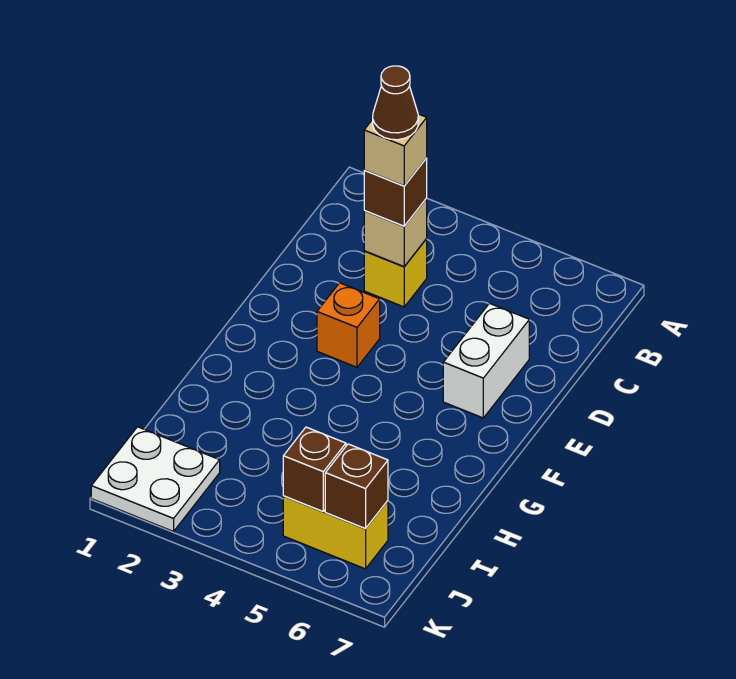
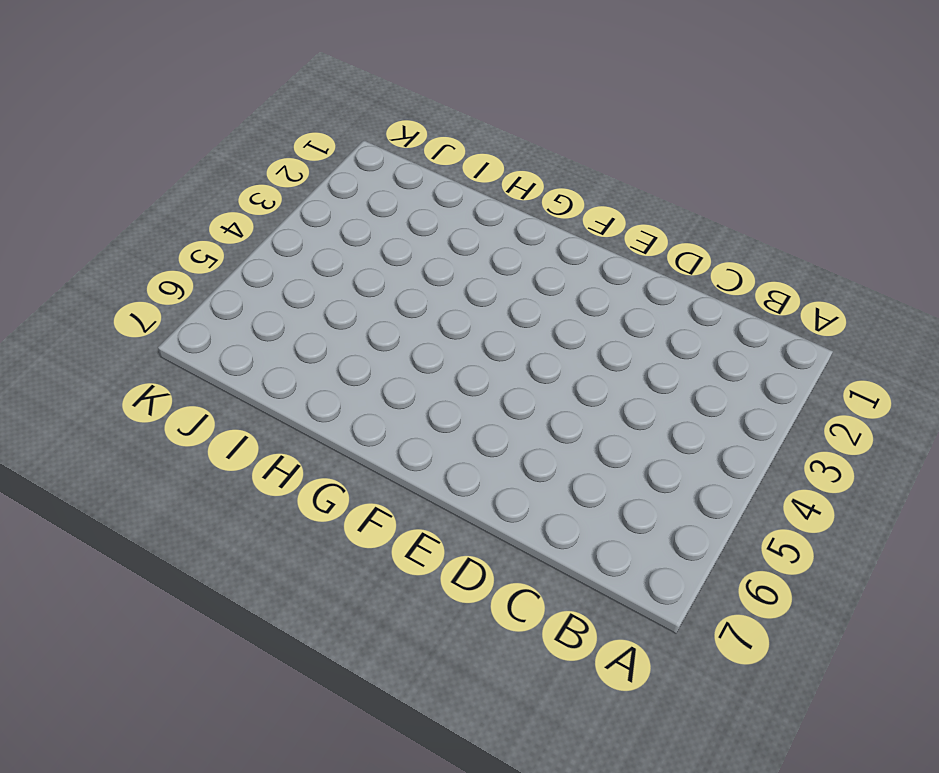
none -> yellow 1x1 brick [364,239,427,307]
none -> white 1x2 brick [443,303,529,418]

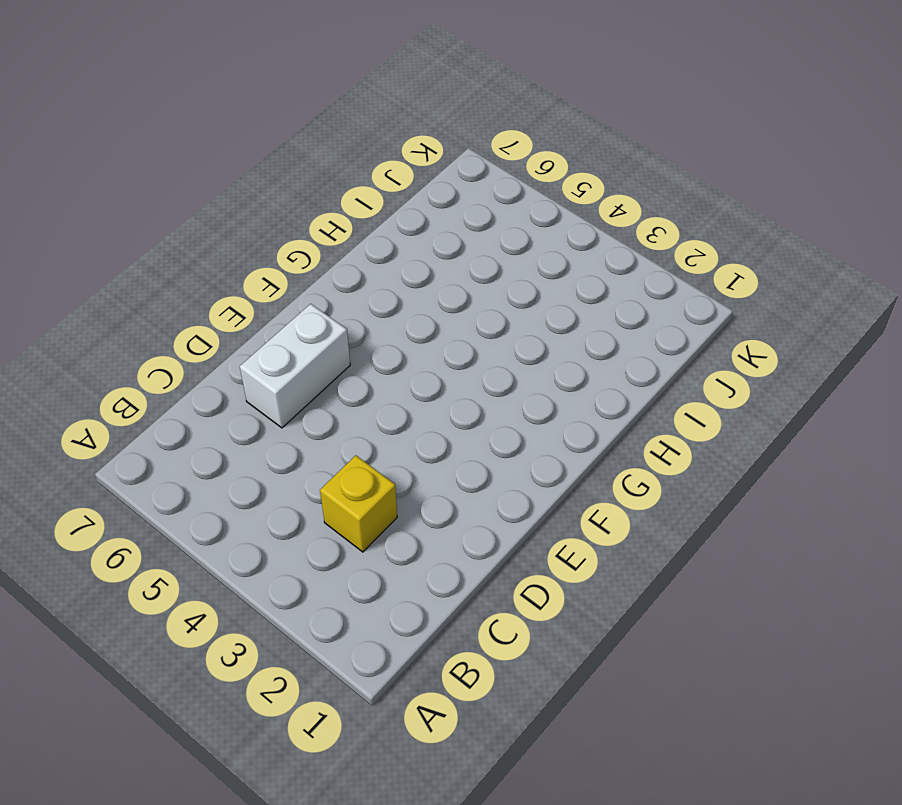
none -> orange 1x1 brick [317,283,380,367]
none -> white 2x2 plate [91,427,220,531]

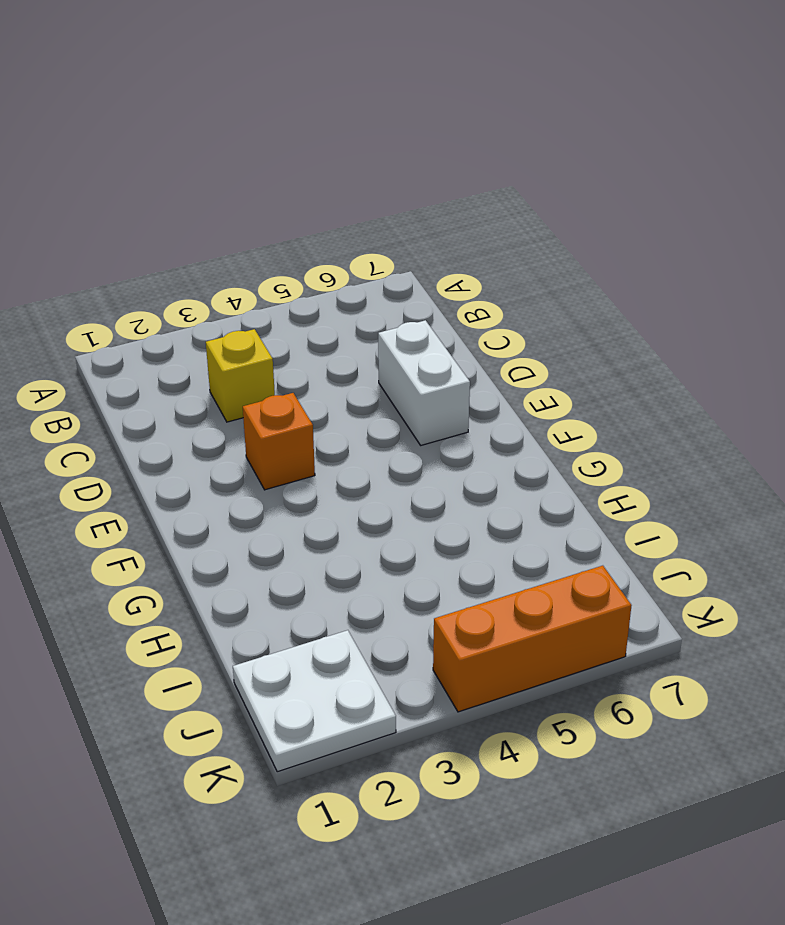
orange 1x3 brick [433,566,632,712] -> none
none -> yellow 1x2 brick [283,496,388,569]
none -> tan 1x1 brick [364,198,427,266]

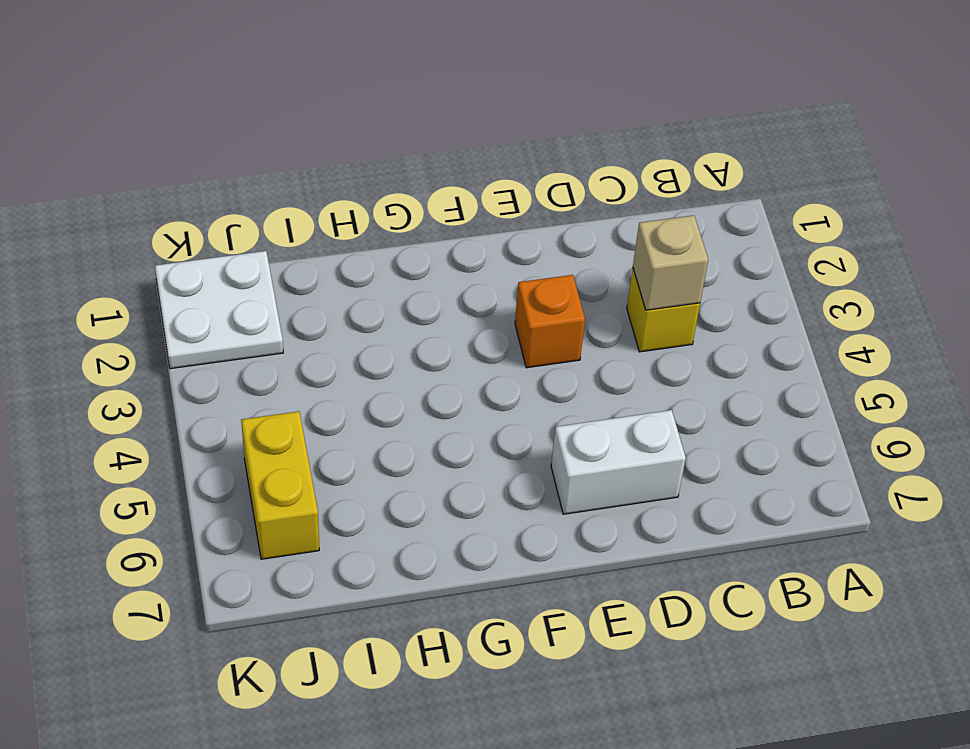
none -> brown 1x1 brick [283,427,346,512]
none -> brown 1x1 brick [325,444,388,529]

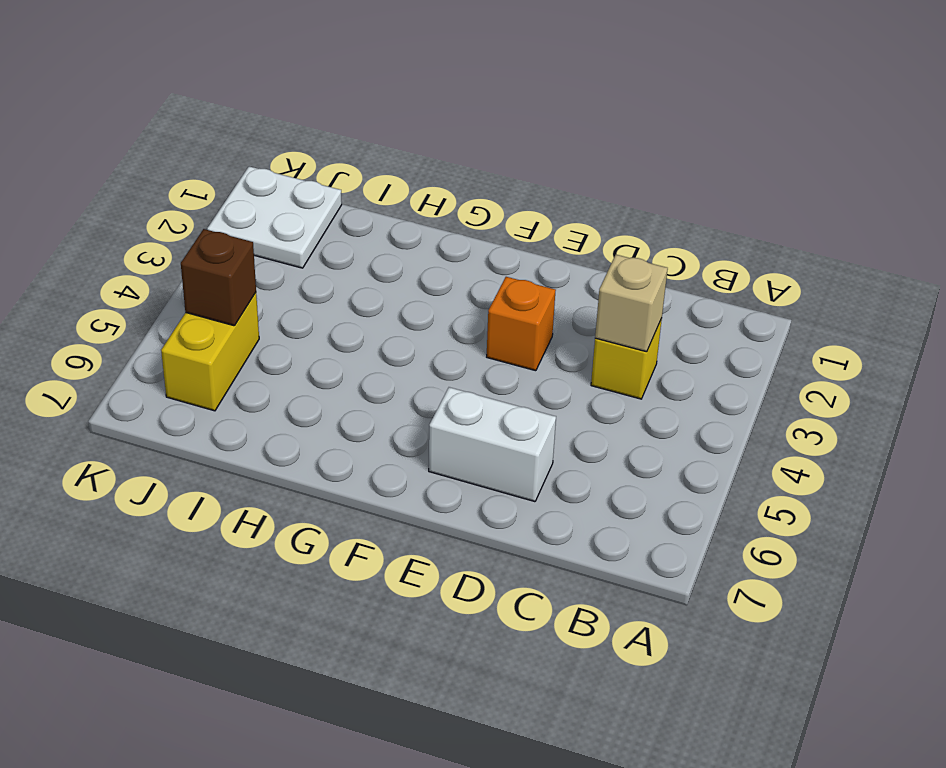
none -> brown 1x1 brick [325,444,388,529]
none -> brown 1x1 brick [364,158,427,226]

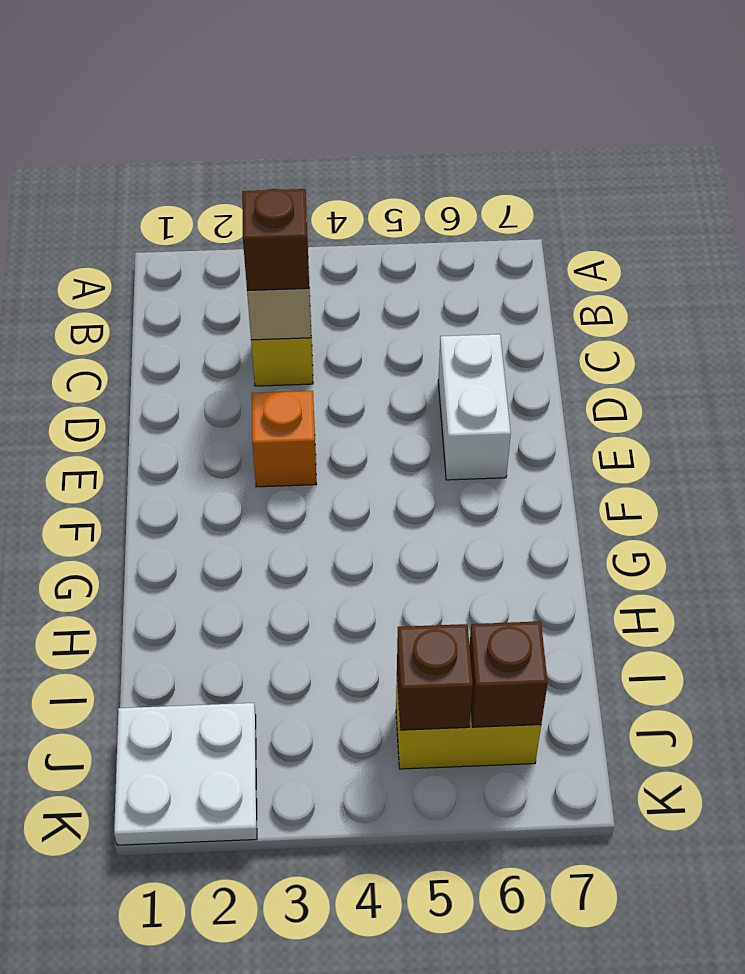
none -> tan 1x1 brick [364,114,427,186]
none -> brown 1x1 cone [373,66,418,140]

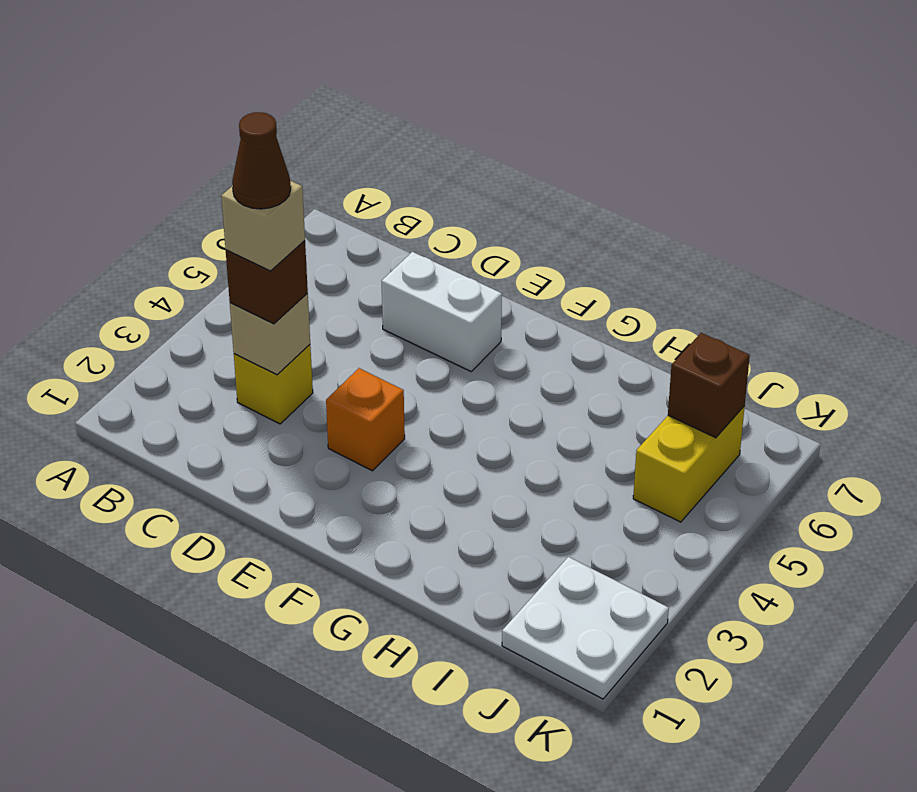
none -> brown 1x1 brick [283,427,346,512]

